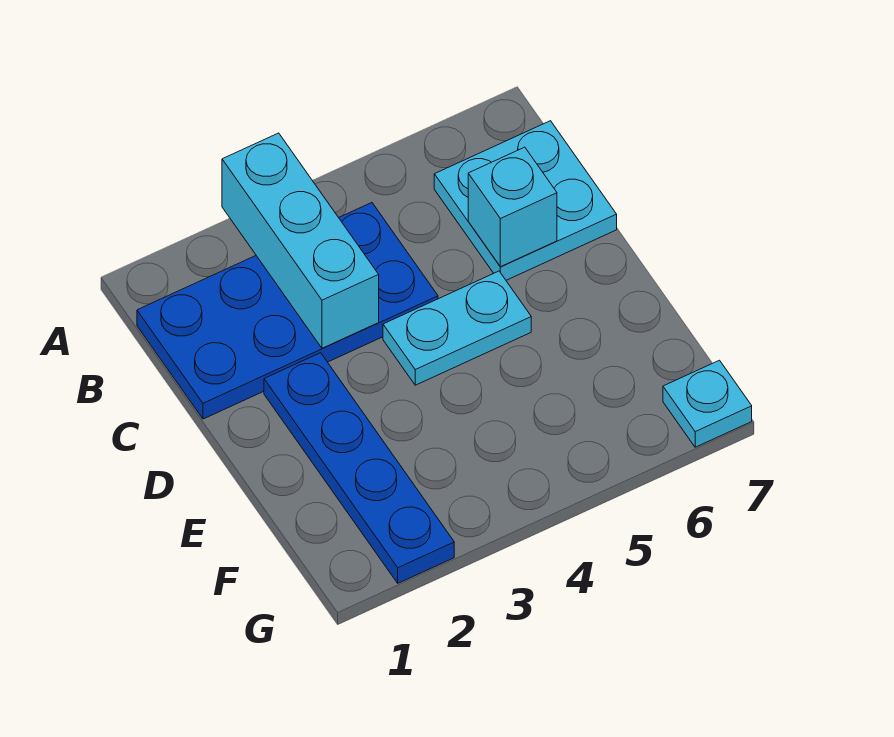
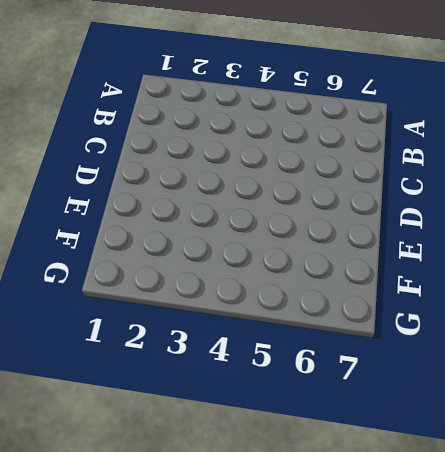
none -> blue 2x4 plate [137,203,438,419]
none -> cyan 2x2 plate [434,121,617,280]

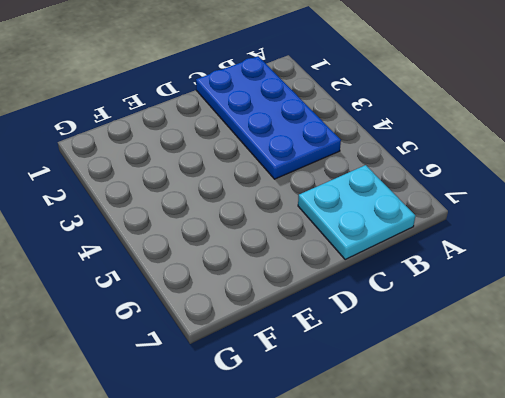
none -> blue 1x4 plate [264,353,454,583]
none -> cyan 1x2 plate [383,271,531,385]

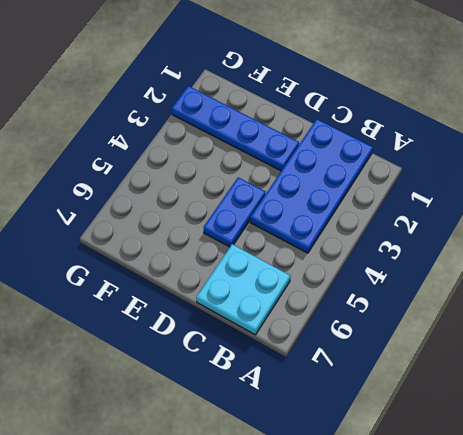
blue 1x2 plate [204,177,266,247] -> cyan 1x2 plate [383,271,531,385]
none -> cyan 1x1 plate [663,360,752,447]
none -> cyan 1x3 brick [222,133,379,348]

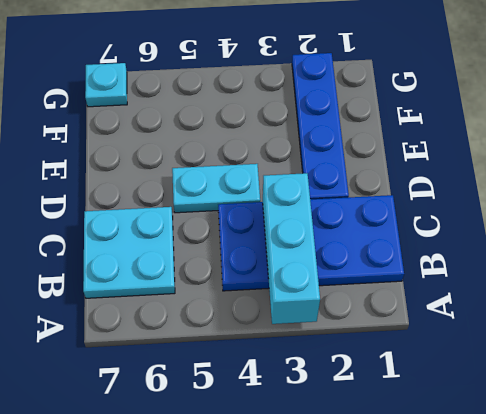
none -> cyan 1x1 brick [468,147,557,267]

